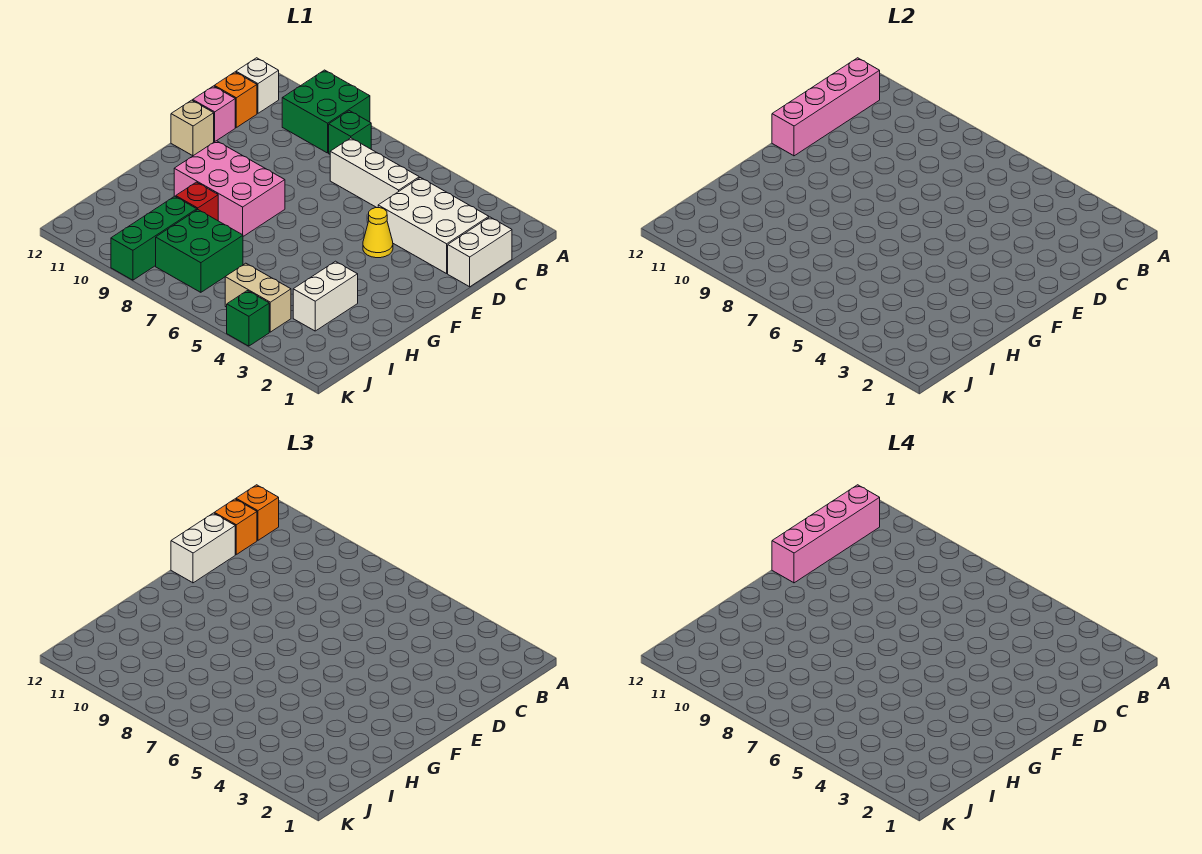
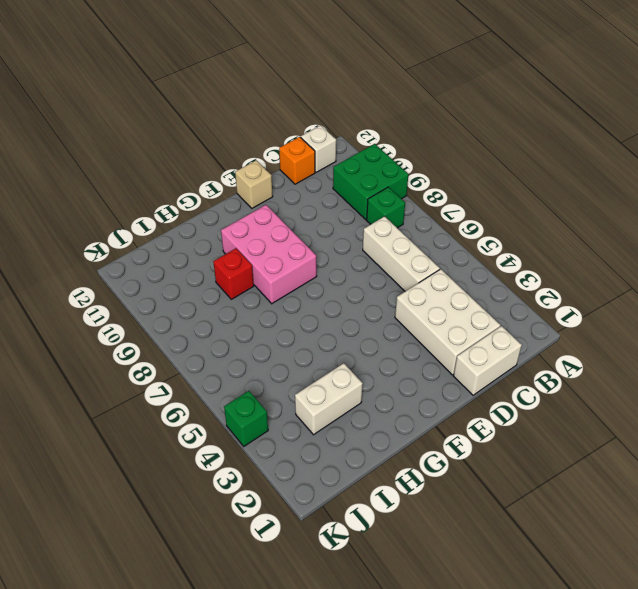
none -> pink 1x1 brick [193,86,235,142]
none -> yellow 1x1 cone [363,208,393,258]
none -> green 2x2 brick [156,210,243,292]

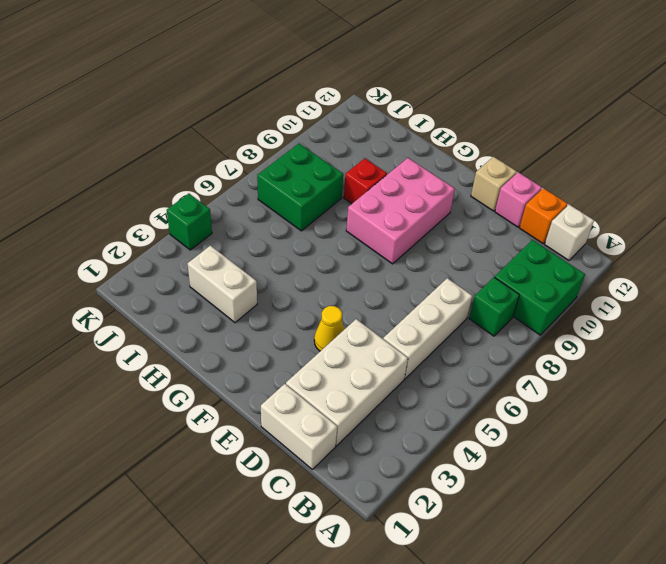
none -> green 1x3 brick [111,196,197,280]
none -> tan 1x2 brick [225,263,291,332]
none -> pink 1x4 brick [772,58,880,156]

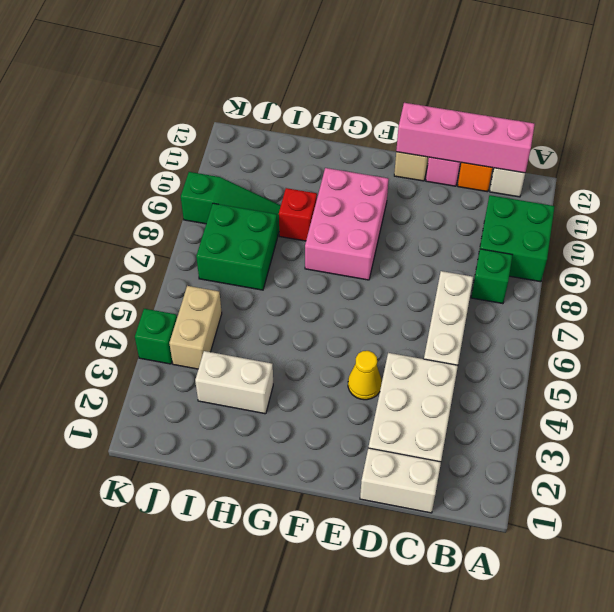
green 1x3 slope [181,172,281,235] -> green 1x3 brick [111,196,197,280]
none -> orange 1x1 brick [236,485,279,540]
none -> orange 1x1 brick [214,499,257,554]
none -> white 1x2 brick [171,513,235,583]

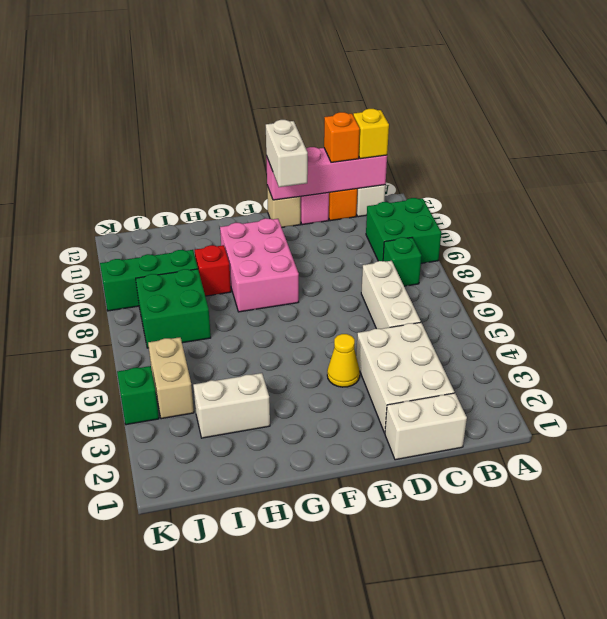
yellow 1x1 brick [353,109,389,159] -> orange 1x1 brick [236,485,279,540]
white 1x2 brick [266,120,308,187] -> white 1x2 brick turned to [171,513,235,583]
none -> pink 1x4 brick [772,485,880,583]

